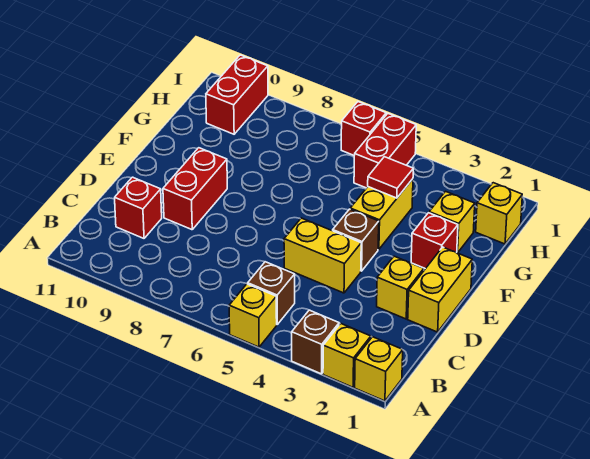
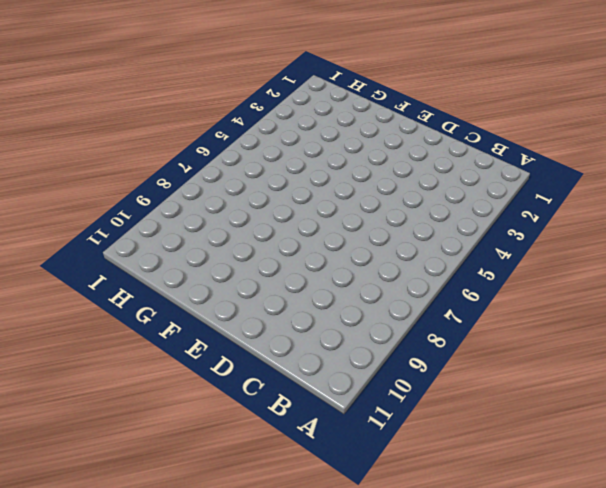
none -> yellow 1x1 brick [355,337,403,401]
none -> yellow 1x1 brick [323,324,371,387]
none -> brown 1x1 brick [292,310,339,374]

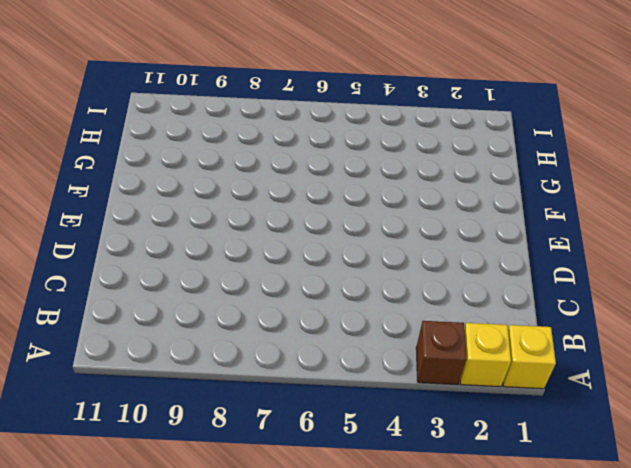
none -> yellow 1x1 brick [229,284,277,347]
none -> brown 1x1 brick [248,262,295,324]
none -> red 1x1 brick [115,177,162,238]

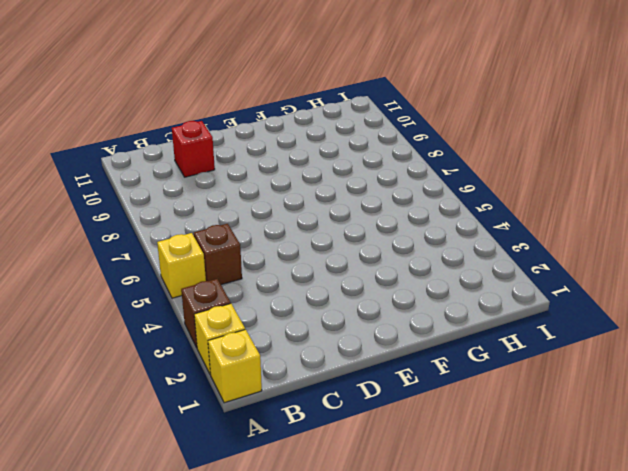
none -> yellow 1x2 brick [408,247,472,332]
none -> yellow 1x1 brick [377,256,424,319]
none -> yellow 1x2 brick [284,218,361,293]

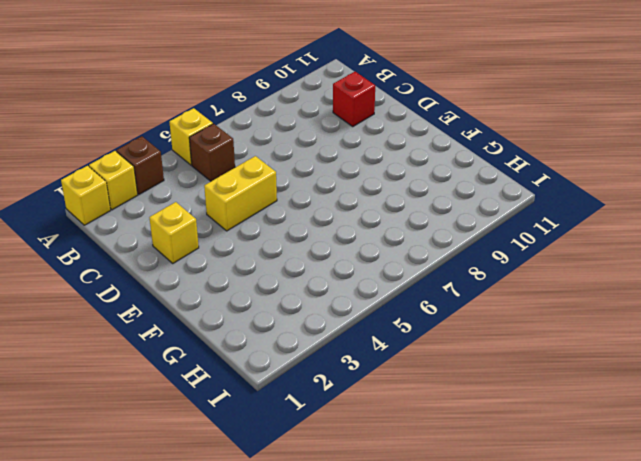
none -> yellow 1x2 brick [408,247,472,332]
none -> red 1x2 brick [163,148,227,230]
none -> brown 1x1 brick [333,209,379,271]

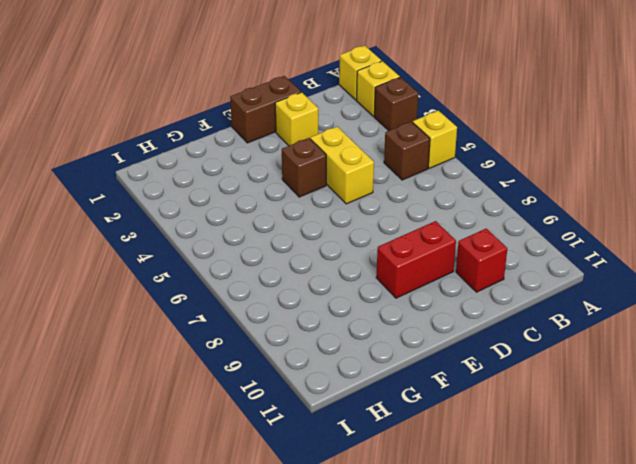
brown 1x2 brick [230,76,301,143] -> yellow 1x2 brick [408,247,472,332]
none -> red 1x1 brick [411,213,458,269]
none -> yellow 1x2 brick [350,179,413,249]
none -> yellow 1x1 brick [429,191,475,253]

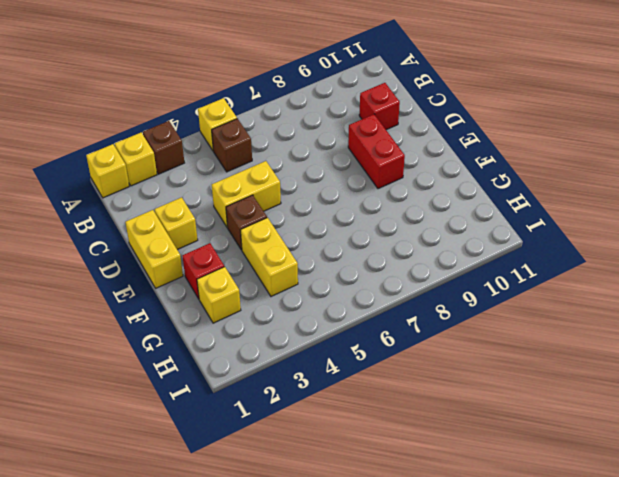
none -> yellow 1x1 brick [476,183,522,244]
none -> red 1x2 brick [354,114,416,188]
none -> red 1x2 brick [206,55,268,134]

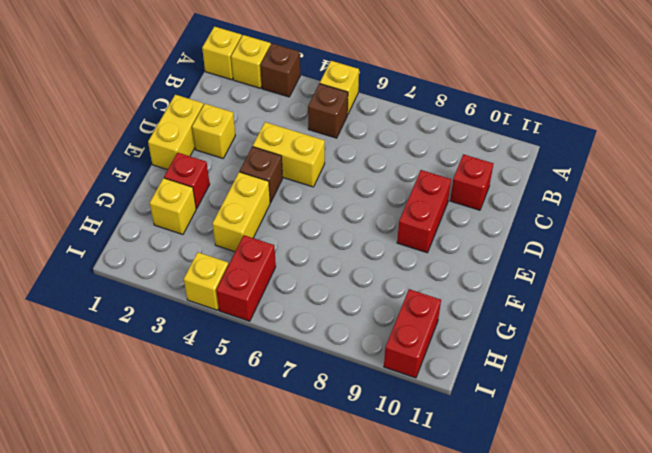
yellow 1x1 brick [184,252,229,310] -> yellow 1x1 brick moved to [476,183,522,244]
none -> red 1x1 brick [341,102,386,155]
none -> red 1x1 tile [368,157,413,198]

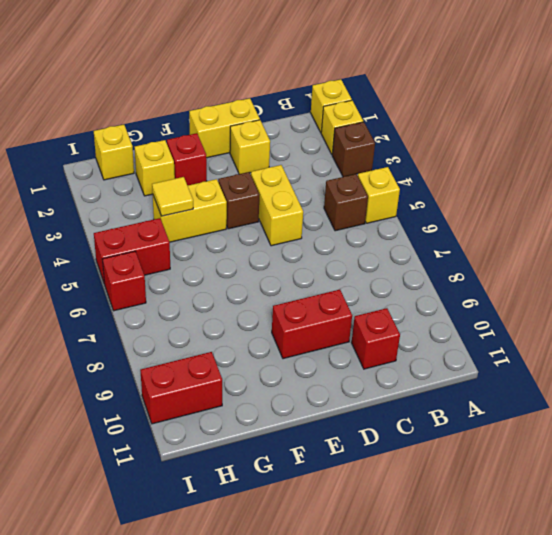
yellow 1x1 tile [152,177,193,216] -> red 1x1 tile [368,157,413,198]

